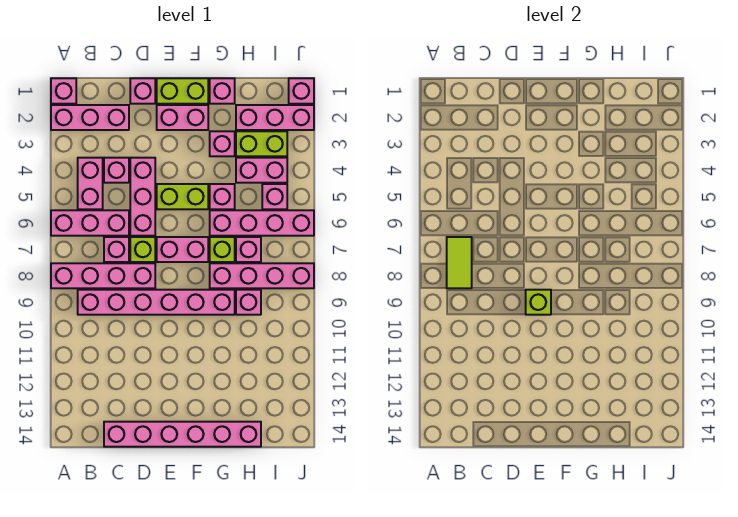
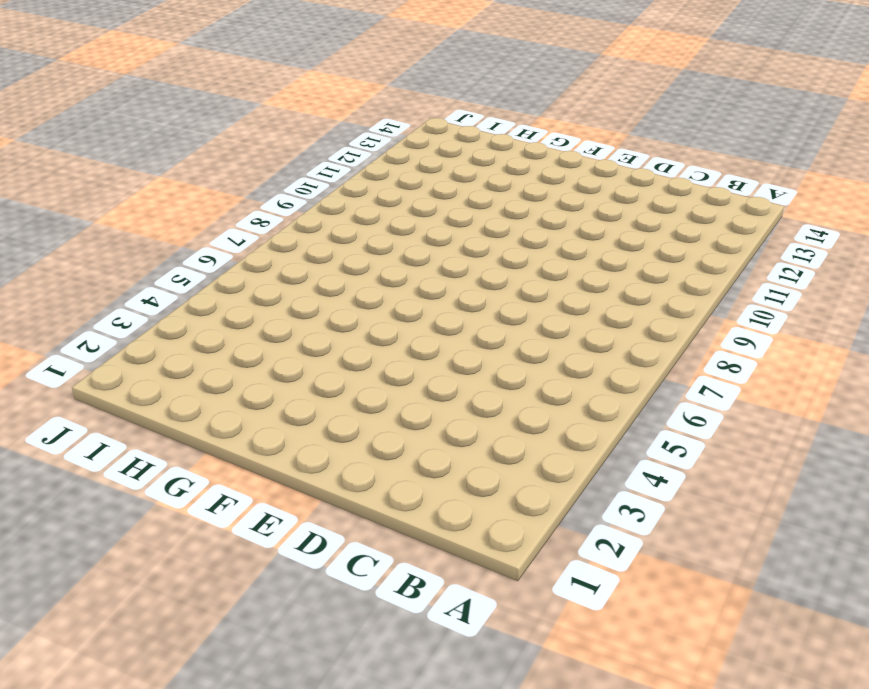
none -> pink 1x1 brick [51,78,76,104]
none -> pink 1x3 brick [51,105,129,130]
none -> pink 1x3 brick [51,210,129,236]
none -> pink 1x4 brick [51,263,155,288]

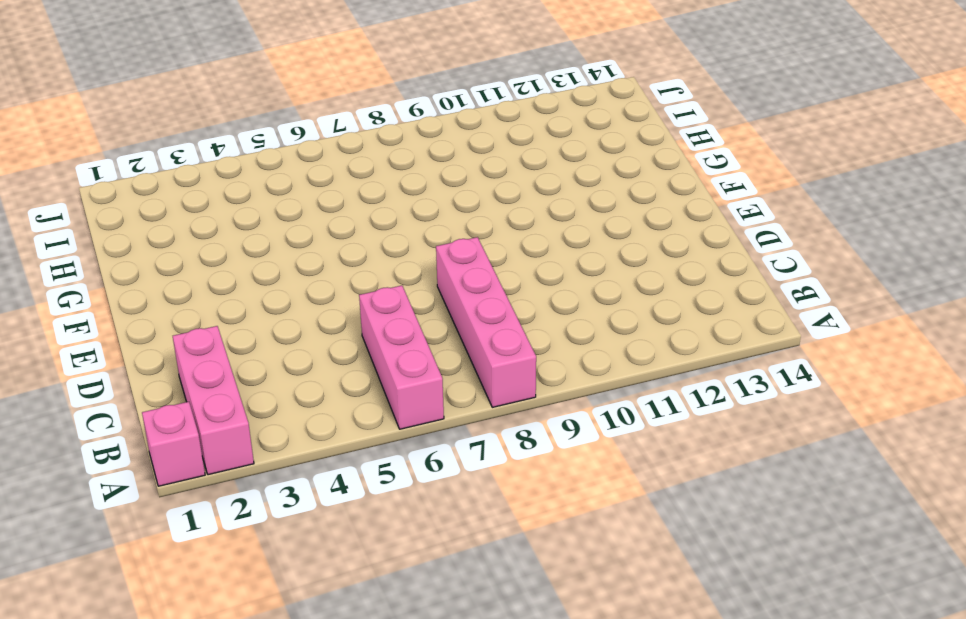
none -> pink 1x2 brick [78,158,103,209]
none -> pink 1x6 brick [78,290,235,315]
none -> pink 1x1 brick [104,158,129,183]
none -> pink 1x1 brick [104,237,129,262]

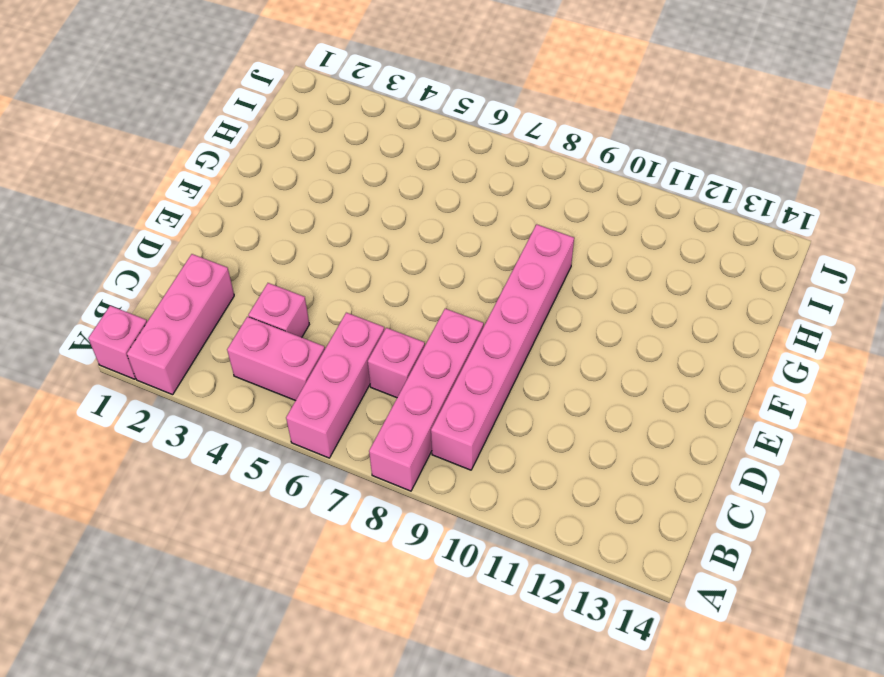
none -> pink 1x6 brick [104,422,261,447]
none -> pink 1x1 brick [130,78,155,104]
none -> pink 1x3 brick [130,158,155,236]
none -> lime 1x1 brick [130,237,155,262]

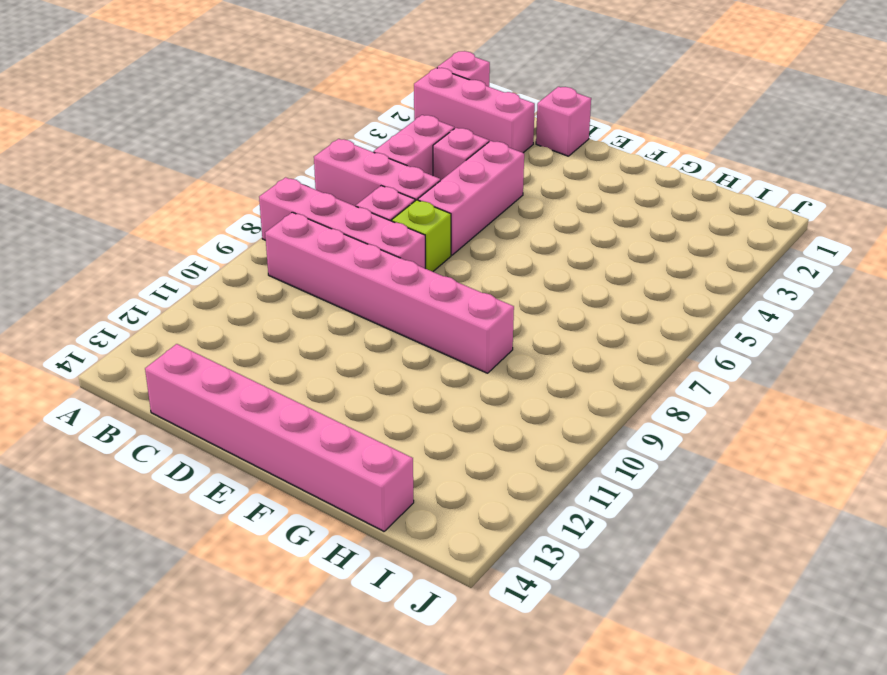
none -> lime 1x2 brick [157,78,208,104]
none -> pink 1x2 brick [157,105,208,130]
none -> lime 1x2 brick [157,184,208,209]
none -> pink 1x2 brick [157,237,208,262]

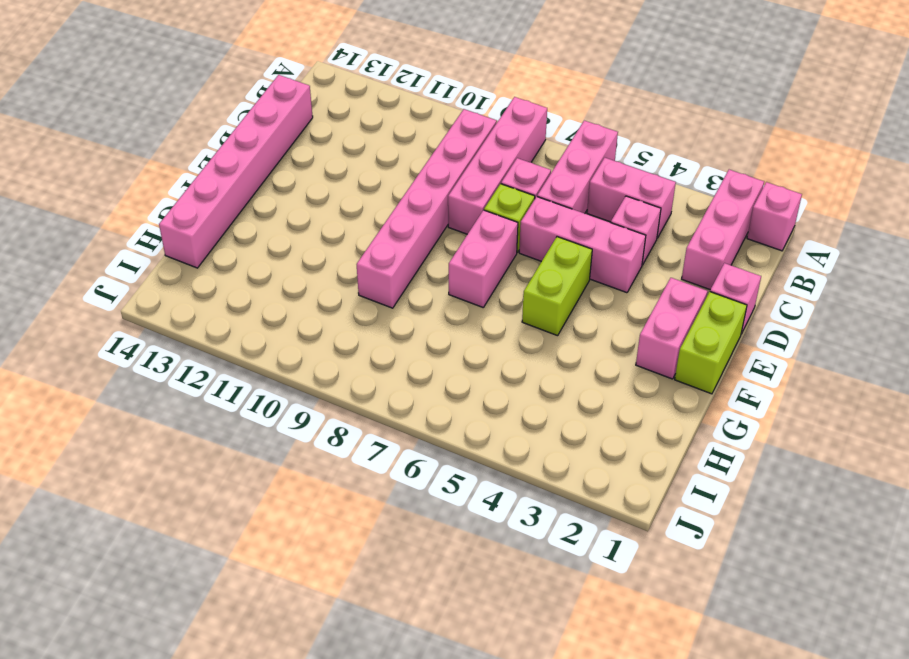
none -> pink 1x1 brick [210,78,235,104]
none -> pink 1x1 brick [210,131,235,156]
none -> pink 1x1 brick [210,184,235,209]
none -> pink 1x4 brick [210,210,314,236]

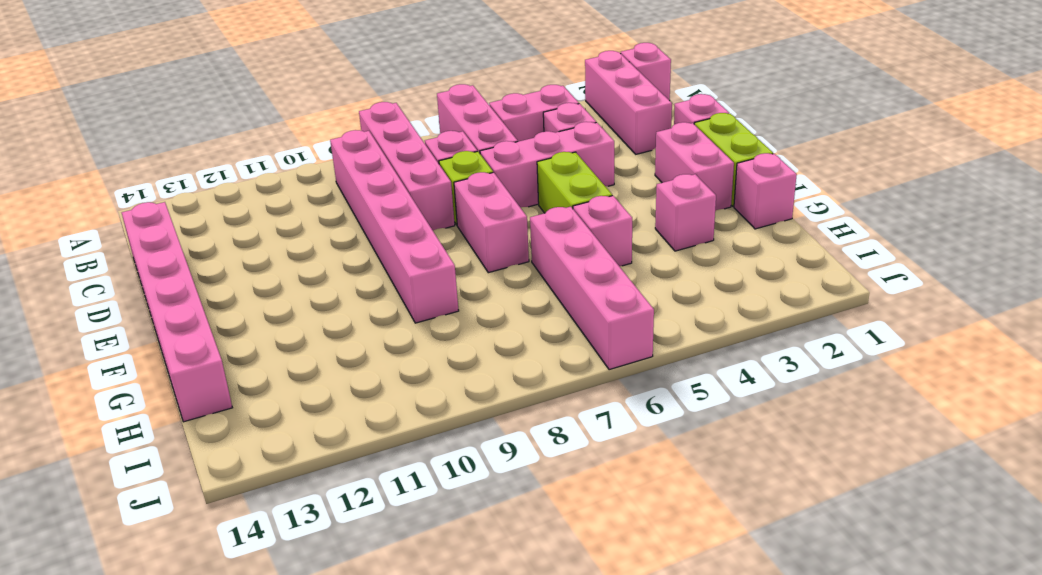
none -> lime 1x1 brick [210,237,235,262]
none -> pink 1x4 brick [210,263,314,288]
none -> pink 1x3 brick [236,105,314,130]
none -> lime 1x2 brick [236,131,287,156]

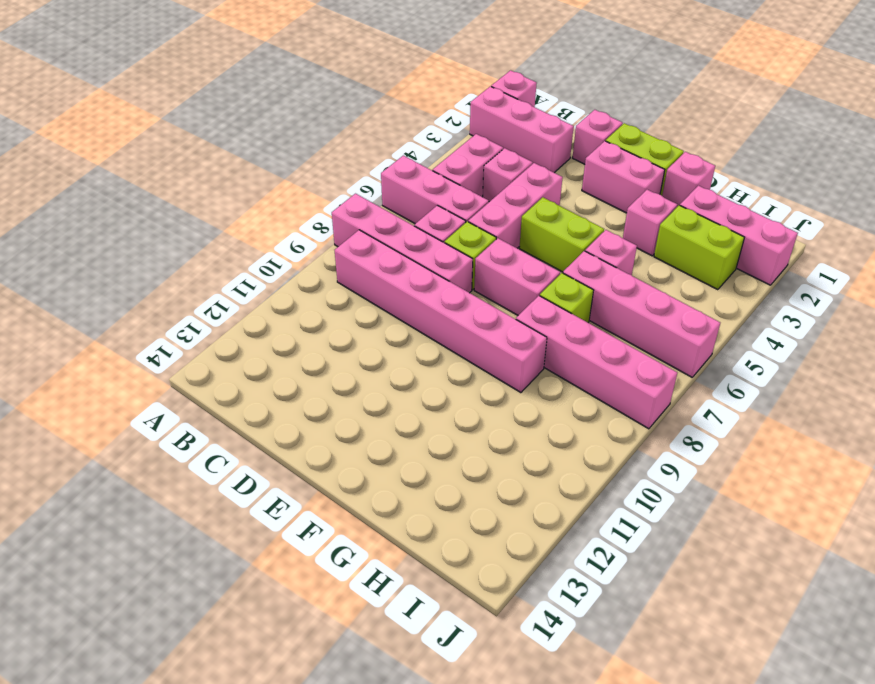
none -> pink 1x6 brick [104,422,261,447]
none -> pink 1x2 brick [236,158,287,183]
none -> pink 1x1 brick [236,237,261,262]
none -> pink 1x1 brick [236,290,261,315]

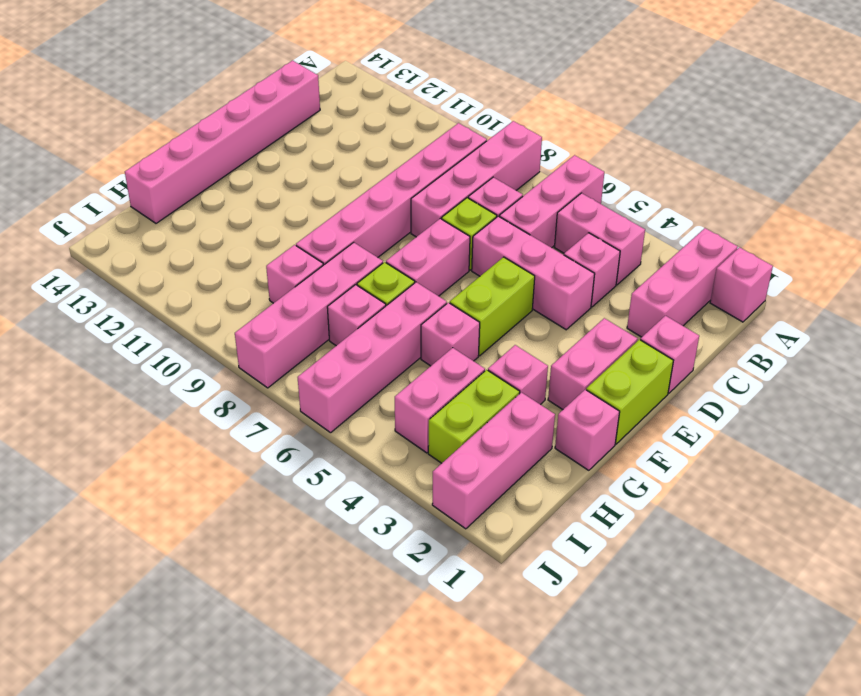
none -> pink 1x1 brick [262,184,287,209]
none -> pink 1x1 brick [289,78,314,104]
none -> lime 1x2 tile [447,237,472,288]
none -> lime 1x1 brick [526,290,551,315]

